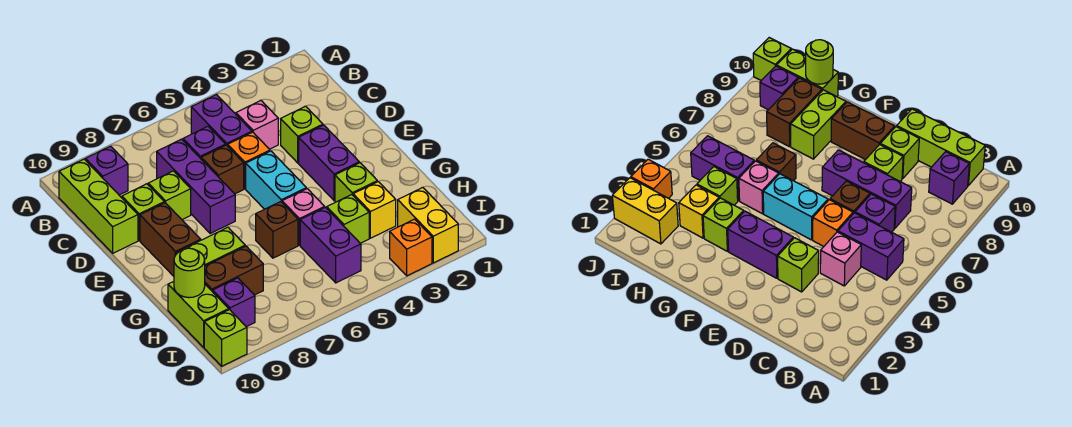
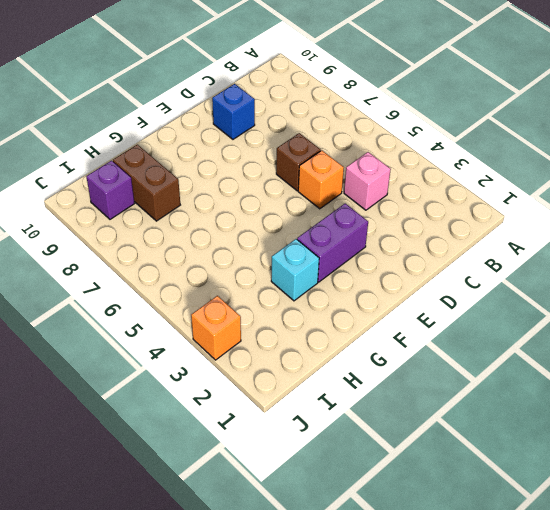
blue 1x1 brick [212,84,255,139] -> lime 1x1 brick [122,184,164,241]
cyan 1x1 brick [271,239,319,301] -> lime 1x1 brick [335,163,377,202]
none -> purple 1x2 brick [191,94,252,146]
none -> purple 1x1 brick [86,146,128,195]
none -> lime 1x3 brick [59,159,138,253]

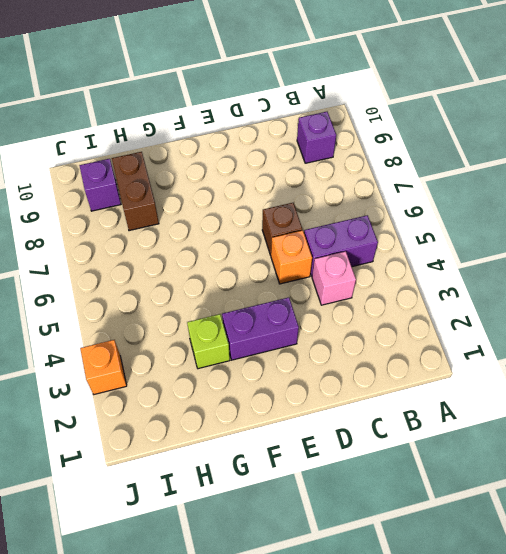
none -> lime 1x3 brick [59,159,138,253]
none -> purple 1x1 brick [183,126,225,159]
none -> purple 1x3 brick [157,139,235,233]

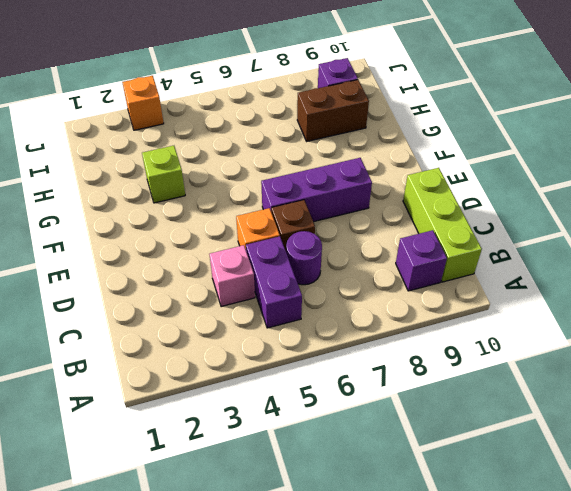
purple 1x1 round brick [286,231,322,285] -> purple 1x1 brick [183,126,225,159]
purple 1x3 brick [261,158,372,222] -> purple 1x3 brick turned to [157,139,235,233]
none -> lime 1x1 brick [281,106,323,163]
none -> lime 1x1 brick [148,171,191,220]
none -> lime 1x1 brick [122,184,164,241]

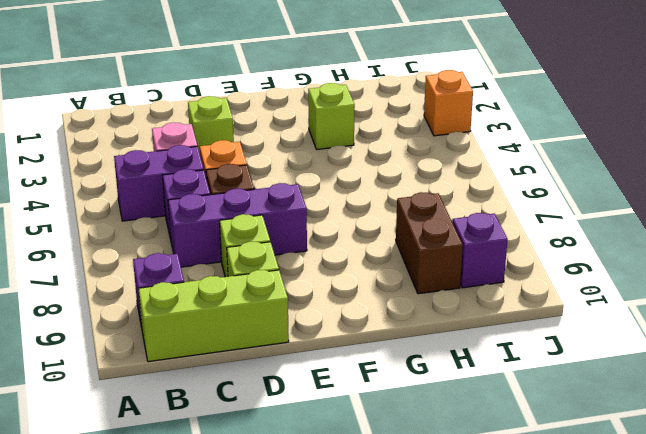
none -> purple 1x2 brick [299,125,359,201]
none -> cyan 1x2 brick [246,151,306,209]
none -> brown 1x2 brick [140,203,201,276]

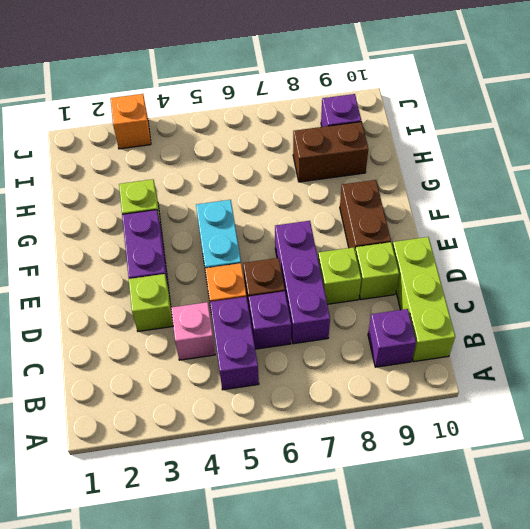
none -> pink 1x1 brick [282,189,325,245]
none -> brown 1x1 brick [256,202,298,258]
none -> lime 1x2 brick [176,227,245,266]

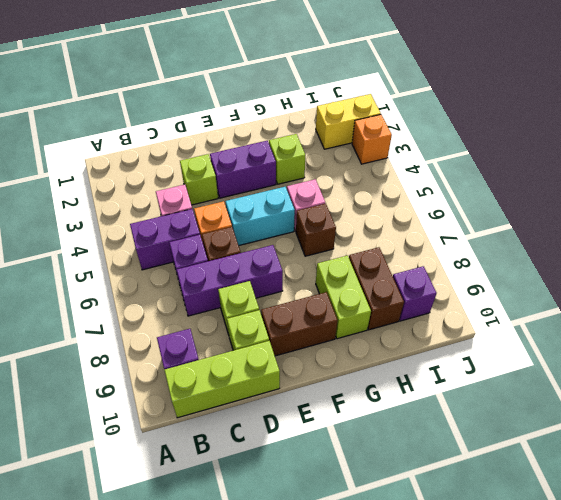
none -> yellow 1x1 brick [353,182,396,238]
none -> lime 1x1 brick [327,195,369,243]
none -> purple 1x2 brick [300,207,361,283]

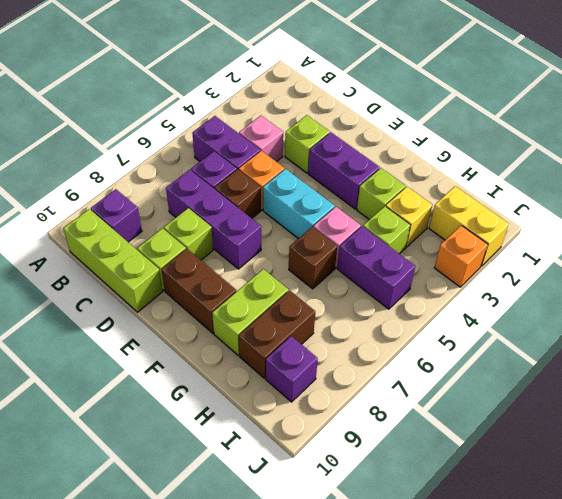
none -> lime 1x2 brick [168,282,229,347]
none -> lime 1x1 brick [204,310,247,366]
none -> lime 1x1 round brick [174,248,205,298]

